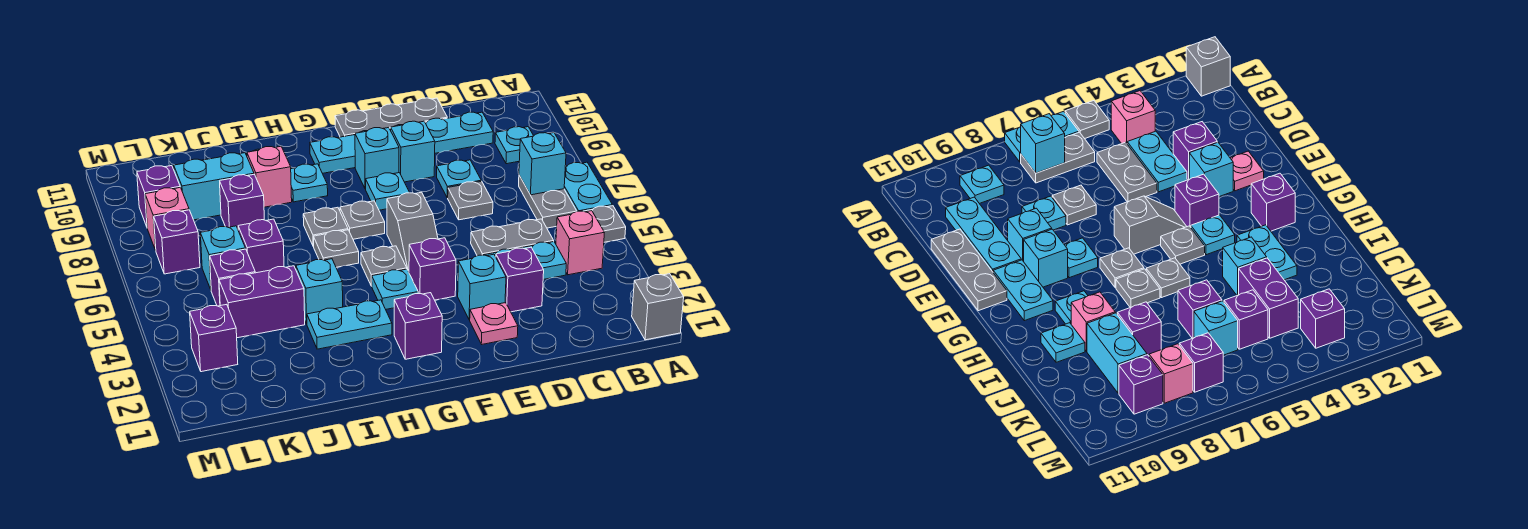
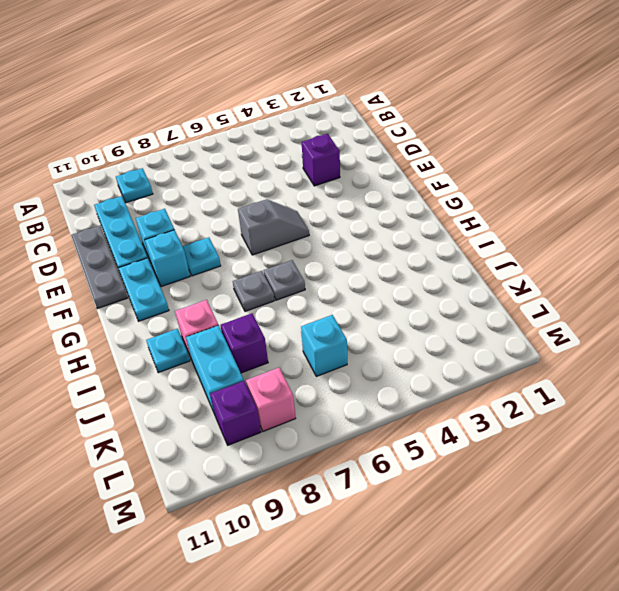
none -> grey 1x1 brick [632,274,684,340]
none -> grey 1x1 plate [584,206,626,242]
none -> cyan 1x2 plate [564,162,612,211]
none -> pink 1x1 brick [556,211,604,275]

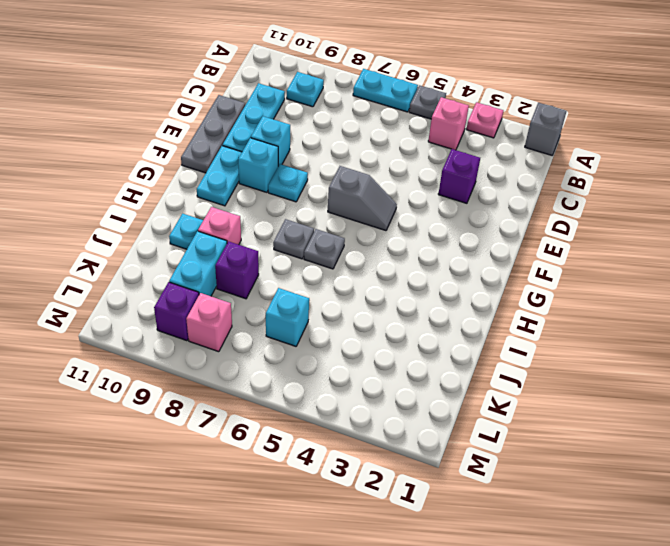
pink 1x1 plate [466,102,503,138] -> pink 1x1 plate moved to [470,303,518,344]
none -> grey 1x2 plate [519,176,576,228]
none -> cyan 1x2 plate [485,242,566,279]
none -> grey 1x2 plate [471,219,554,256]
none -> grey 1x1 plate [448,181,493,220]

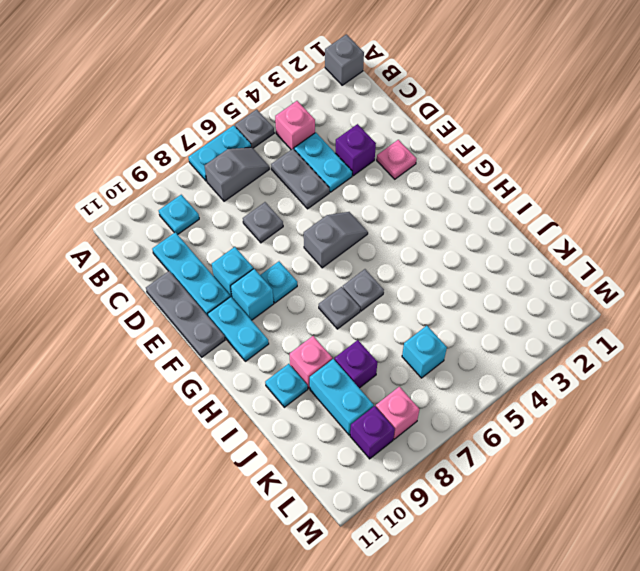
grey 1x2 slope [204,147,269,201] -> grey 1x2 plate [519,176,576,228]
none -> cyan 1x1 plate [437,160,481,198]
none -> cyan 1x1 brick [458,254,506,320]
none -> purple 1x1 brick [409,238,456,300]
none -> purple 1x1 brick [394,293,442,359]

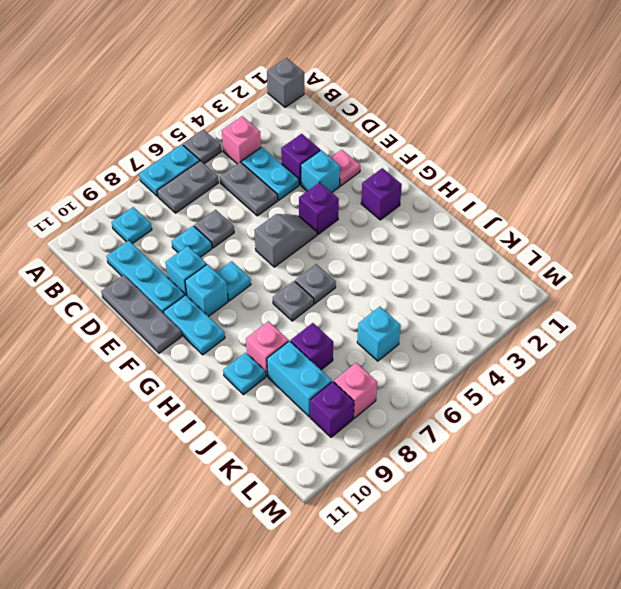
none -> cyan 1x1 plate [372,269,418,309]
none -> grey 1x1 plate [361,246,407,286]
none -> grey 1x1 plate [340,201,385,239]
none -> cyan 1x2 plate [307,300,392,349]

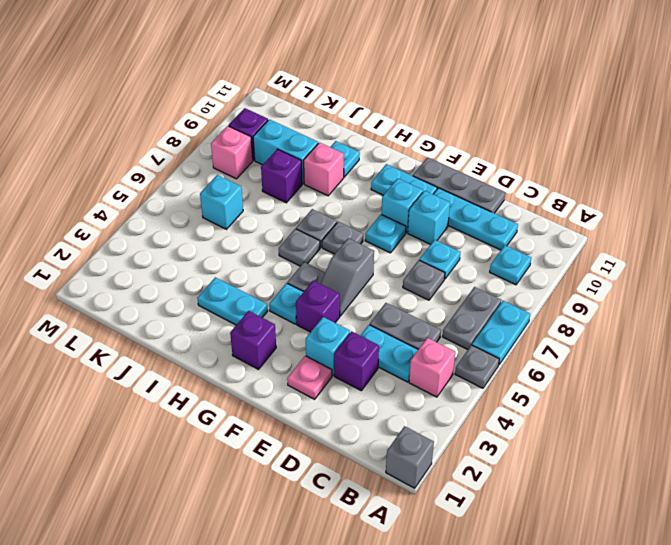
none -> cyan 1x1 plate [291,164,328,202]
none -> cyan 1x1 brick [296,259,343,324]
none -> purple 1x2 brick [219,266,305,338]
none -> purple 1x1 brick [238,219,284,273]

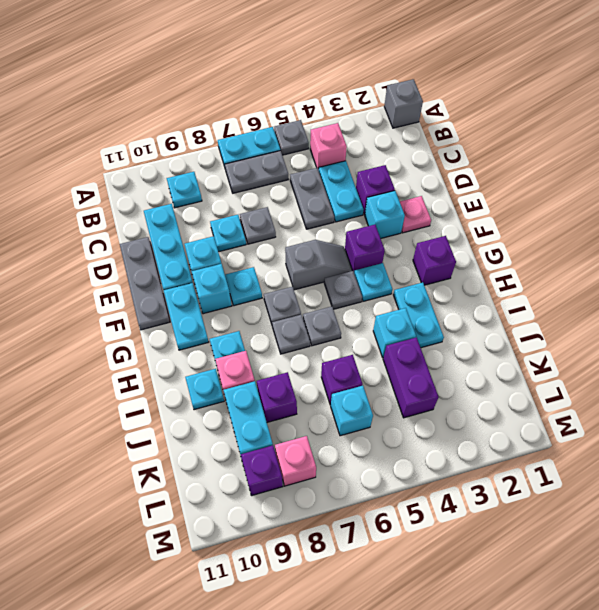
none -> purple 1x1 brick [210,249,255,306]
none -> purple 1x1 brick [190,304,238,372]
none -> purple 1x1 brick [154,210,200,274]
none -> cyan 1x1 brick [519,133,566,195]

